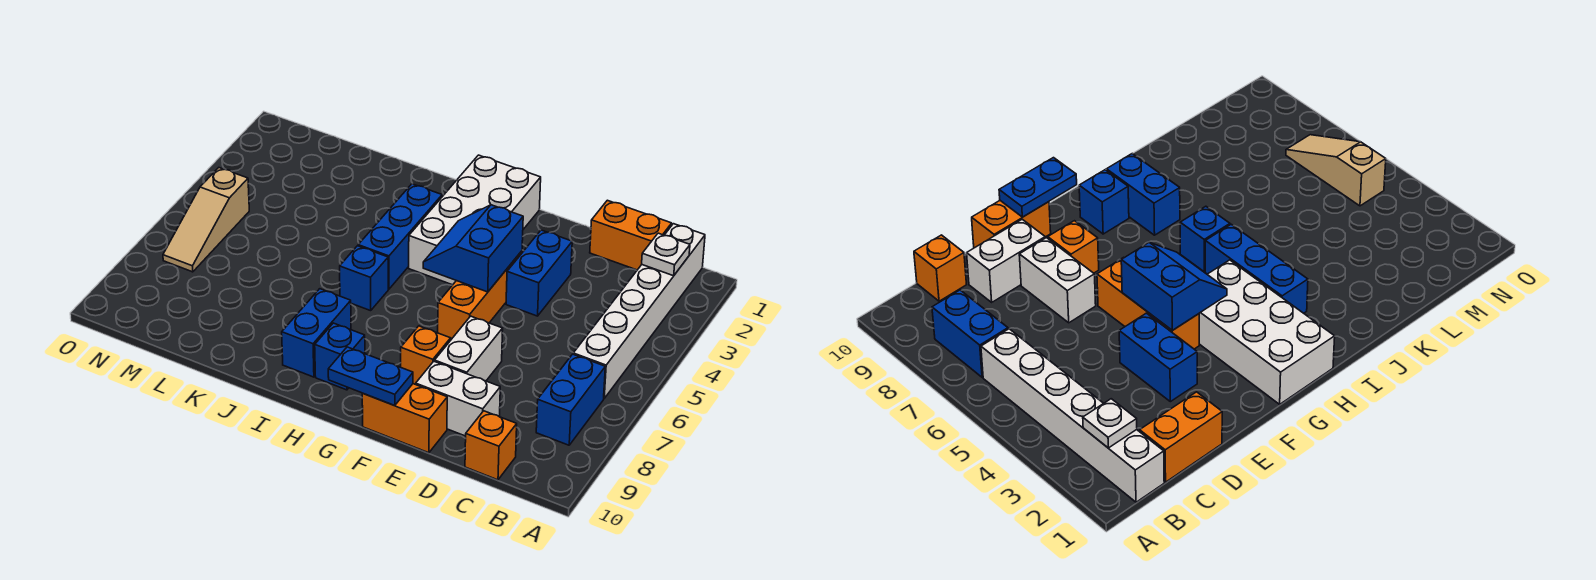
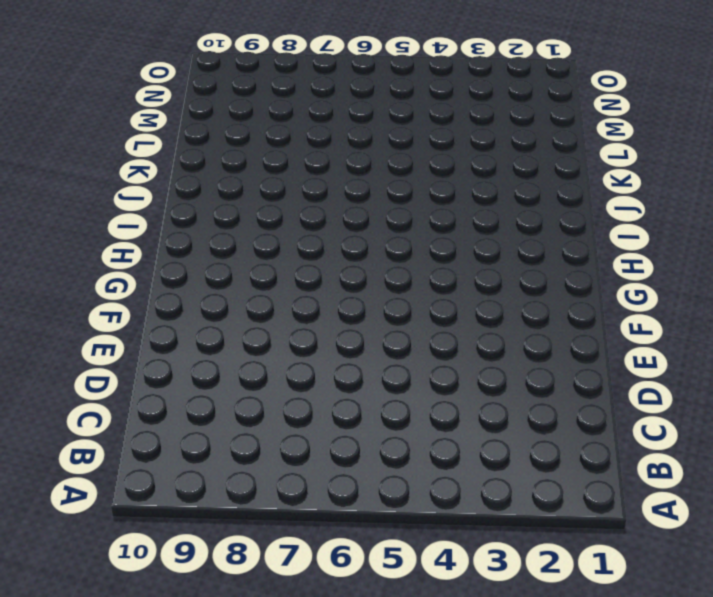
none -> white 1x6 brick [573,224,705,398]
none -> blue 1x2 brick [536,354,605,445]
none -> orange 1x2 brick [590,200,672,270]

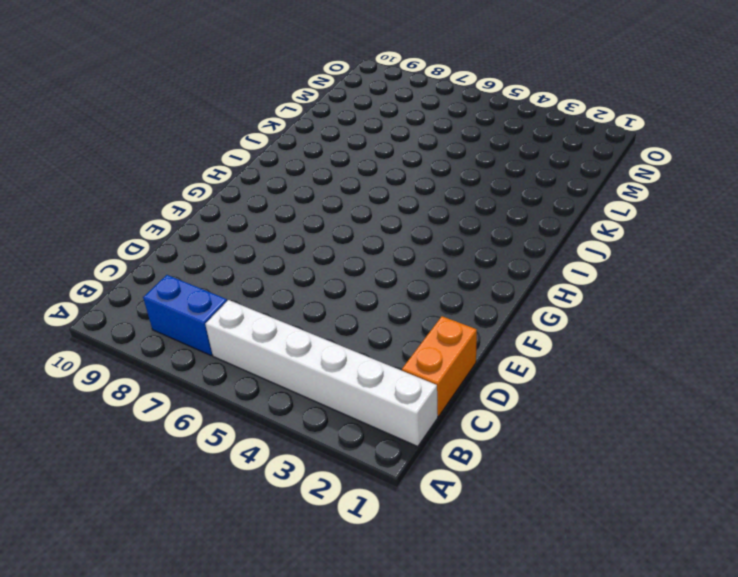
none -> orange 1x1 brick [465,411,517,480]
none -> white 1x2 brick [416,361,500,436]
none -> blue 1x2 brick [506,230,572,316]

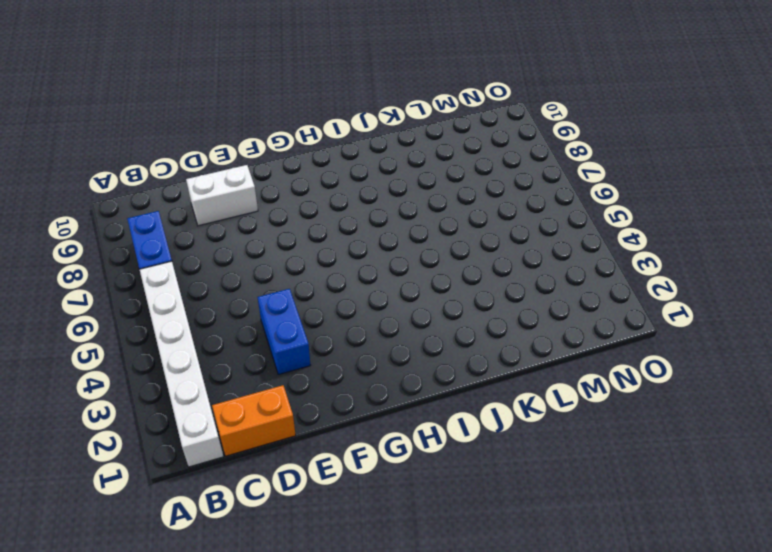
none -> orange 1x1 brick [465,411,517,480]
none -> white 1x2 brick [435,316,503,381]
none -> orange 1x2 brick [362,384,447,453]

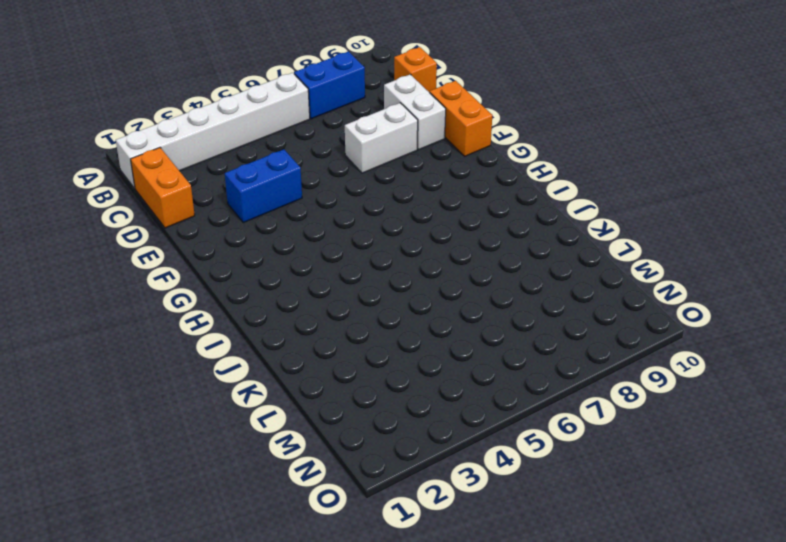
none -> orange 1x3 brick [438,251,522,339]
none -> orange 1x1 brick [401,326,451,384]
none -> white 2x4 brick [409,155,541,285]

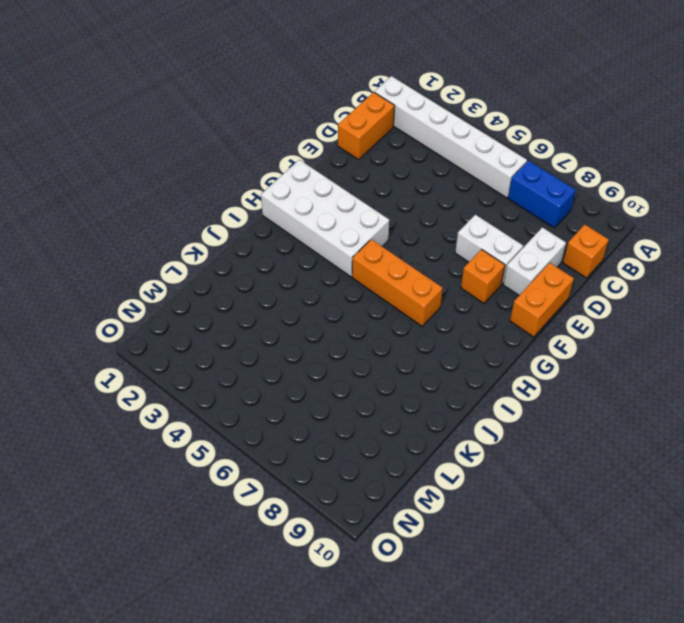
orange 1x3 brick [352,239,443,326] -> orange 1x3 brick moved to [438,251,522,339]
none -> blue 1x2 brick [506,230,572,316]
none -> blue 1x1 brick [315,323,365,390]
none -> blue 1x3 brick [358,184,442,289]

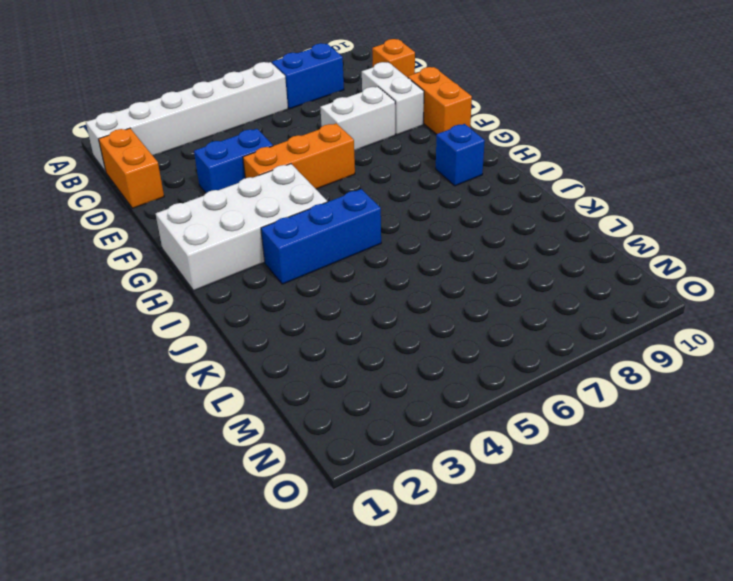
none -> orange 1x1 brick [401,326,451,384]
none -> blue 1x1 brick [340,246,388,311]
none -> blue 1x2 brick [282,289,351,377]

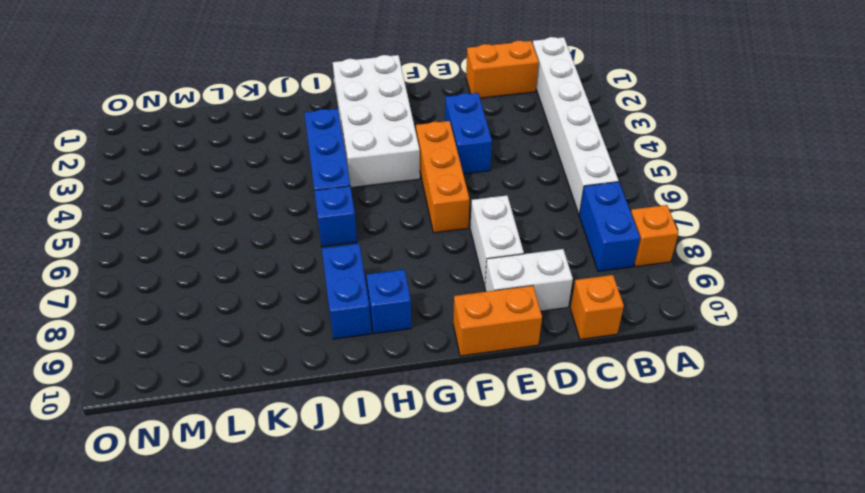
orange 1x1 brick [631,205,678,267] -> orange 1x1 brick moved to [401,326,451,384]
none -> tan 1x3 slope [163,168,249,272]
none -> white 1x1 plate [642,233,690,276]
none -> blue 2x2 slope [423,205,523,292]

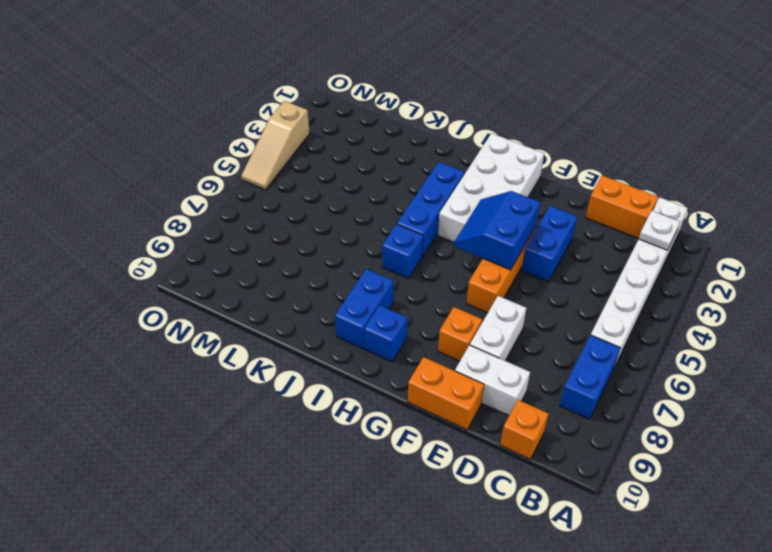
tan 1x3 slope [241,101,310,190] -> tan 1x3 slope moved to [163,168,249,272]
none -> blue 1x2 plate [328,347,413,406]

